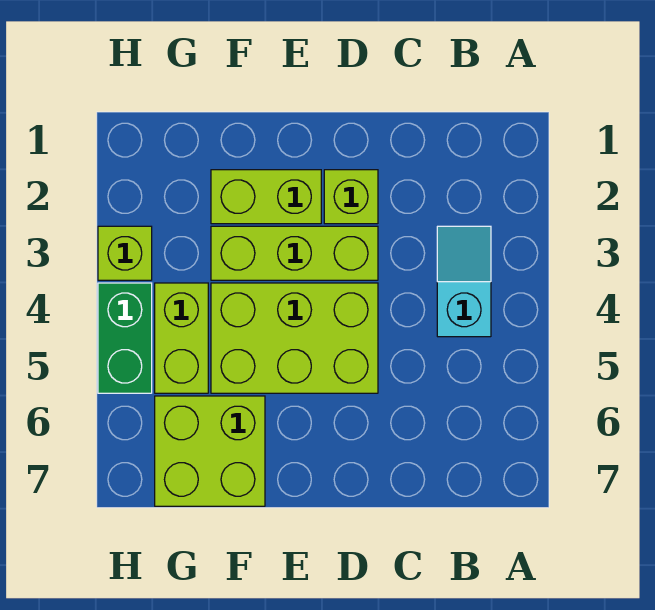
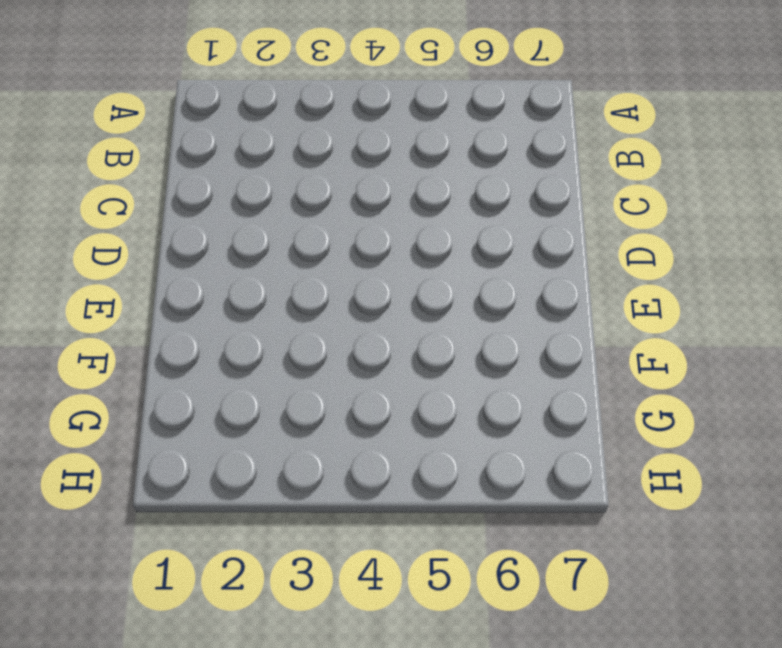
none -> cyan 1x2 slope [437,226,491,337]
none -> lime 1x1 brick [324,170,378,224]

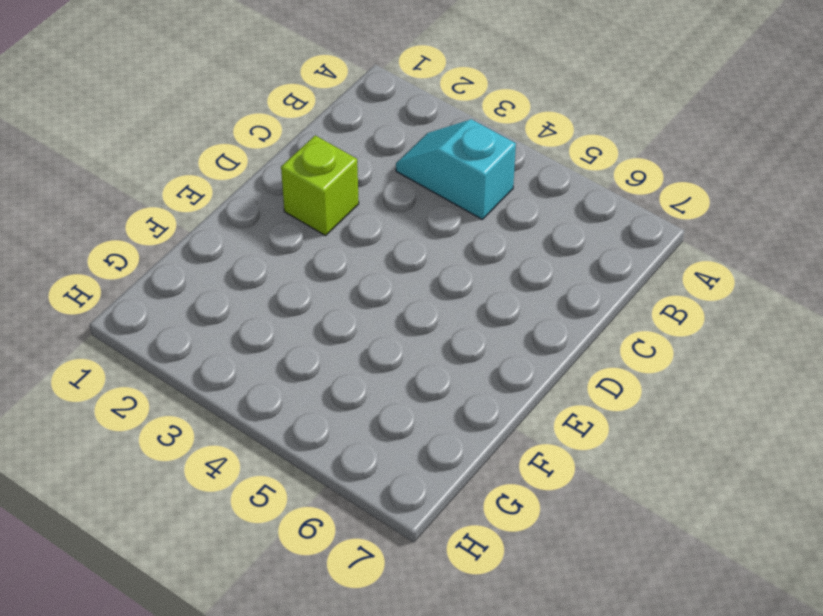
none -> lime 1x3 brick [211,226,378,280]
none -> lime 2x3 brick [211,283,378,393]

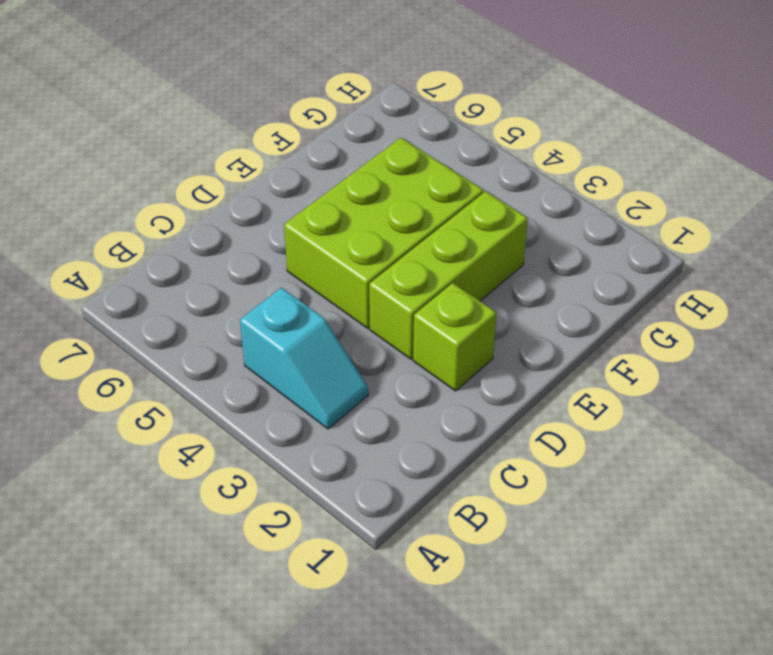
none -> lime 1x2 brick [211,170,321,224]
none -> lime 2x2 brick [155,396,265,506]

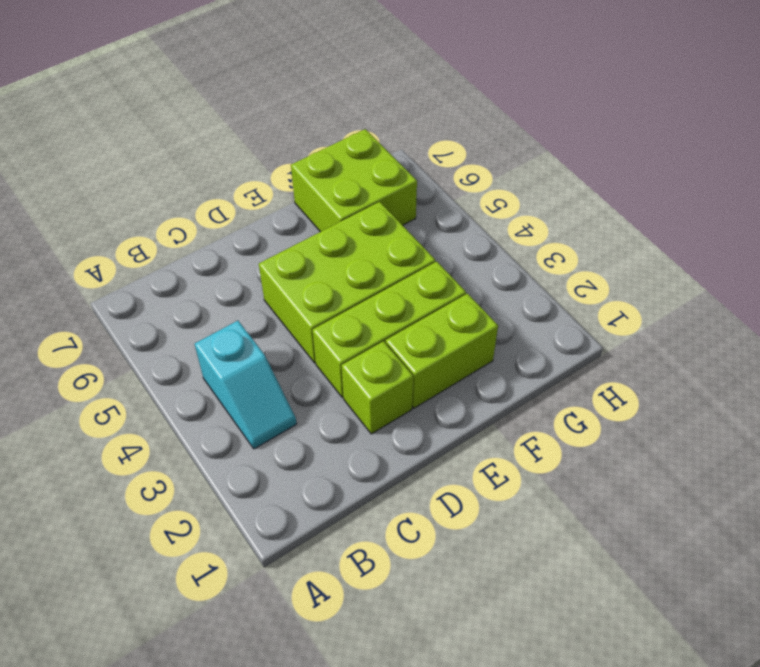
none -> lime 1x2 brick [155,283,208,393]
none -> lime 1x1 brick [98,226,152,280]

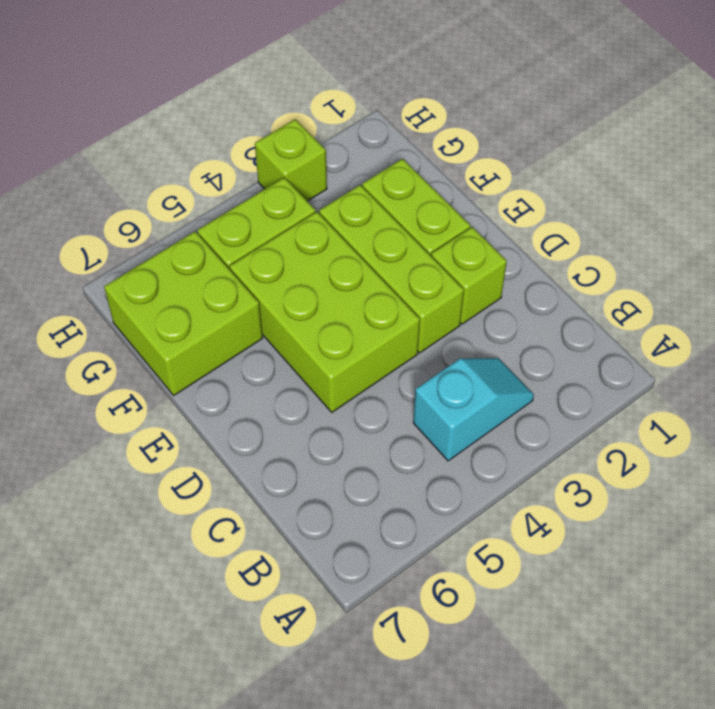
none -> green 1x2 brick [98,283,152,393]

